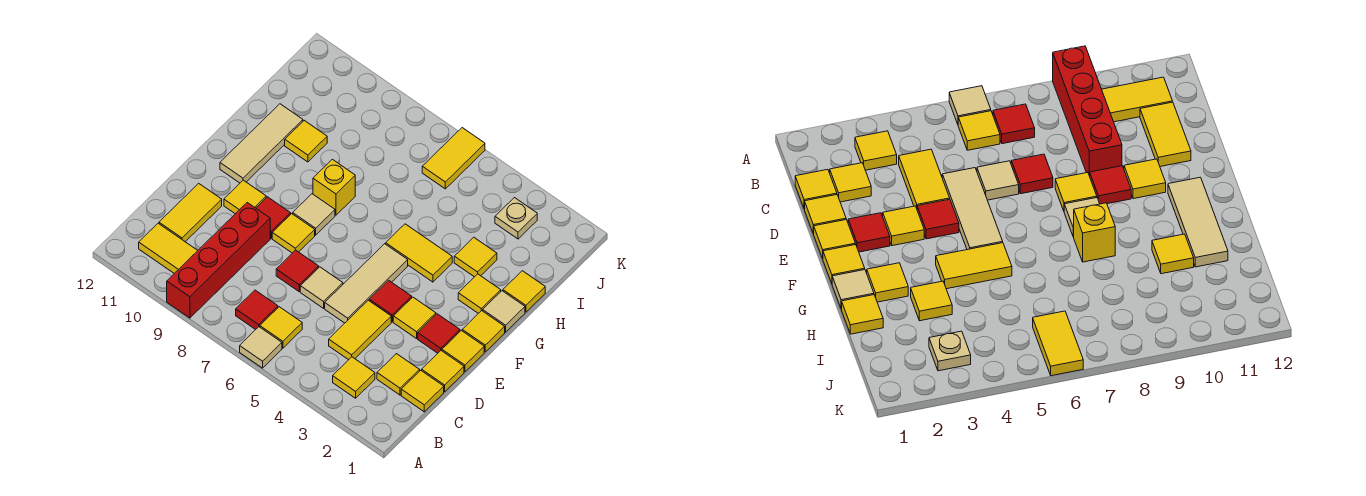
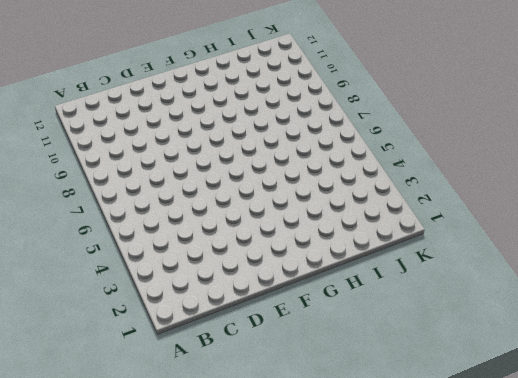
none -> tan 1x1 tile [240,327,282,368]
none -> red 1x4 brick [167,203,270,318]
none -> yellow 1x1 tile [333,357,375,398]
none -> yellow 1x1 tile [260,307,302,348]

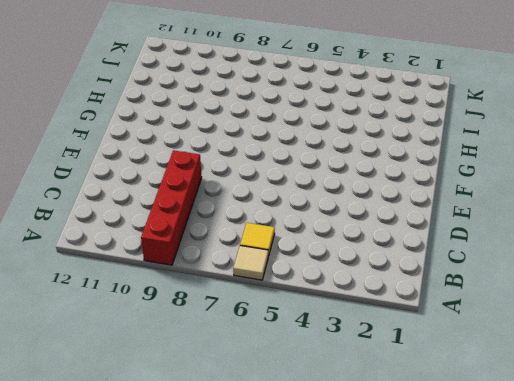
none -> yellow 1x1 tile [333,357,375,398]
none -> red 1x1 tile [236,290,278,330]
none -> yellow 1x2 tile [139,223,198,273]
none -> yellow 1x1 tile [401,370,444,412]

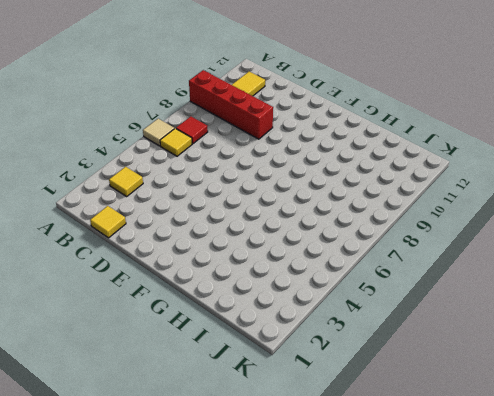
none -> yellow 1x1 tile [377,354,420,395]
none -> yellow 1x2 tile [329,300,391,360]
none -> yellow 1x2 tile [159,183,222,242]
none -> yellow 1x1 tile [422,351,464,392]

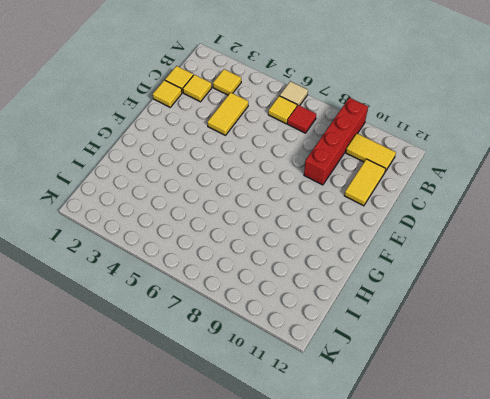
none -> tan 1x3 tile [325,244,408,323]
none -> tan 1x1 tile [300,267,343,308]
none -> red 1x1 tile [276,250,319,291]
none -> yellow 1x1 tile [442,330,484,372]

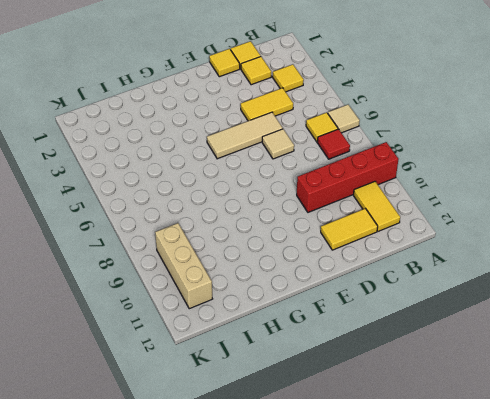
tan 1x3 brick [155,223,212,309] -> none
none -> red 1x1 tile [276,250,319,291]
none -> yellow 1x1 tile [442,330,484,372]
none -> red 1x1 tile [418,314,460,353]
none -> yellow 1x1 tile [393,297,436,339]

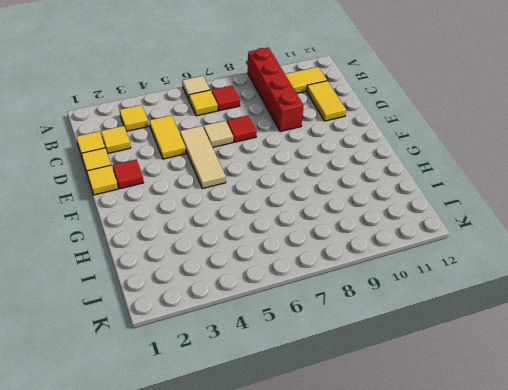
none -> yellow 1x1 tile [393,297,436,339]
none -> red 1x1 tile [369,280,412,322]
none -> yellow 1x1 tile [272,214,315,253]
none -> red 1x1 tile [256,197,291,238]

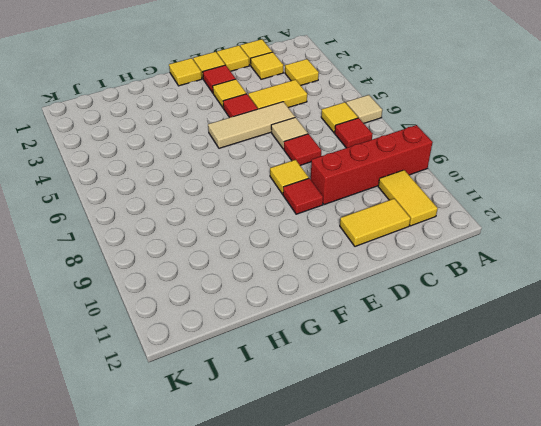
none -> yellow 1x1 tile [224,180,266,214]
none -> tan 1x1 tile [293,194,335,235]
none -> tan 1x3 tile [220,104,303,183]
none -> tan 1x1 tile [483,291,525,332]

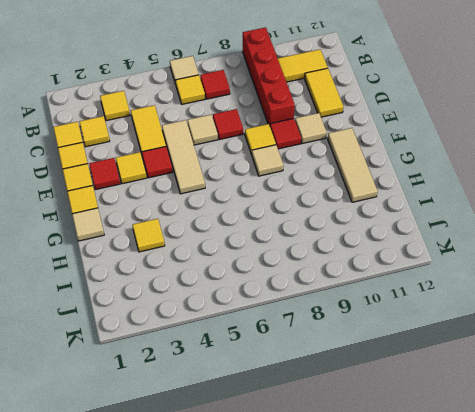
tan 1x1 tile [295,113,327,144] -> yellow 1x1 tile [224,180,266,214]
none -> yellow 1x1 tile [458,274,501,313]
none -> yellow 1x2 tile [386,224,452,282]
none -> yellow 1x1 brick [313,159,355,215]
none -> yellow 1x1 tile [503,271,545,312]

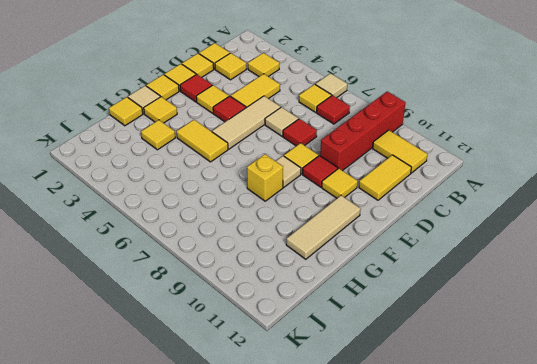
none -> yellow 1x1 tile [285,121,327,162]
none -> tan 1x1 plate [495,198,537,239]
none -> yellow 1x2 tile [422,128,485,189]

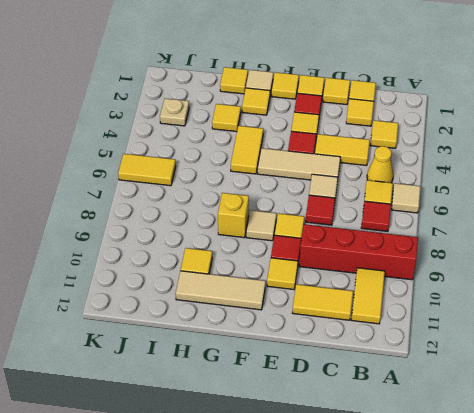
yellow 1x1 cone [367,146,393,183] -> none

